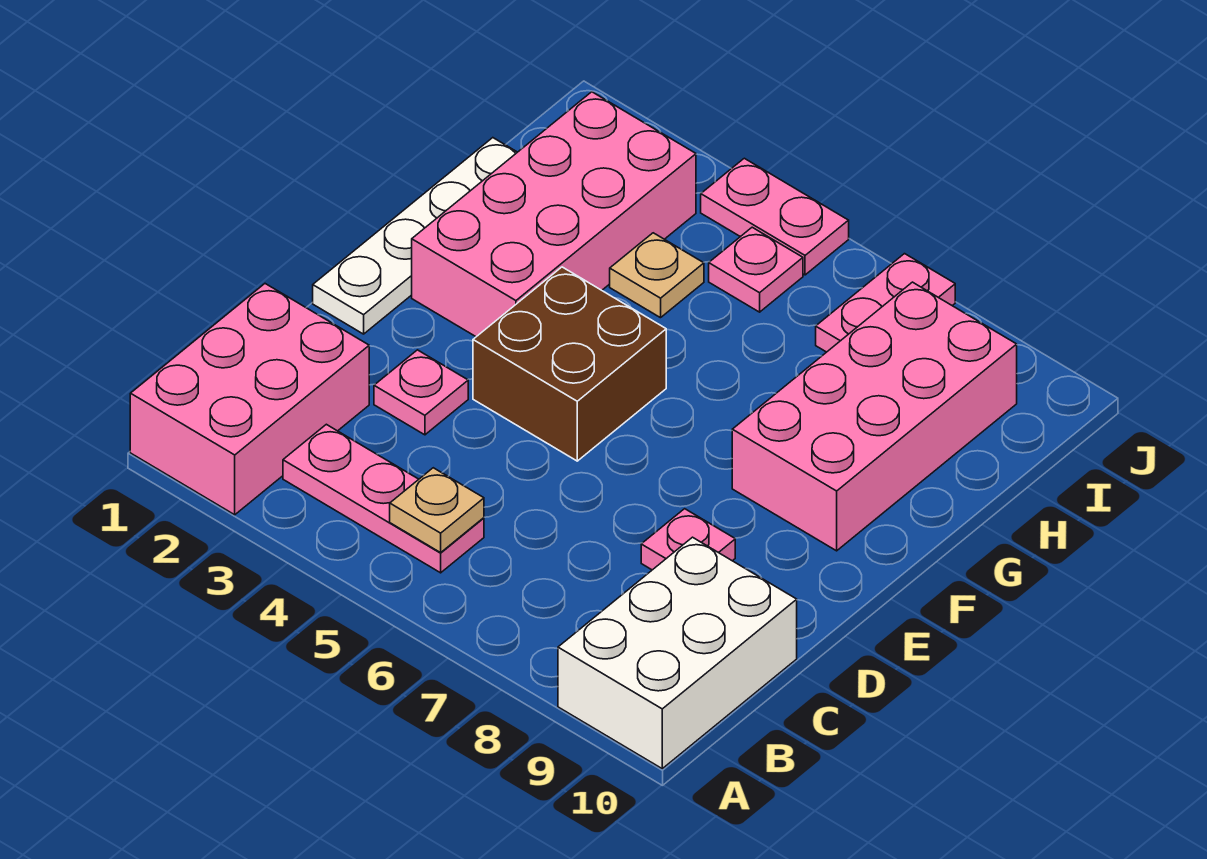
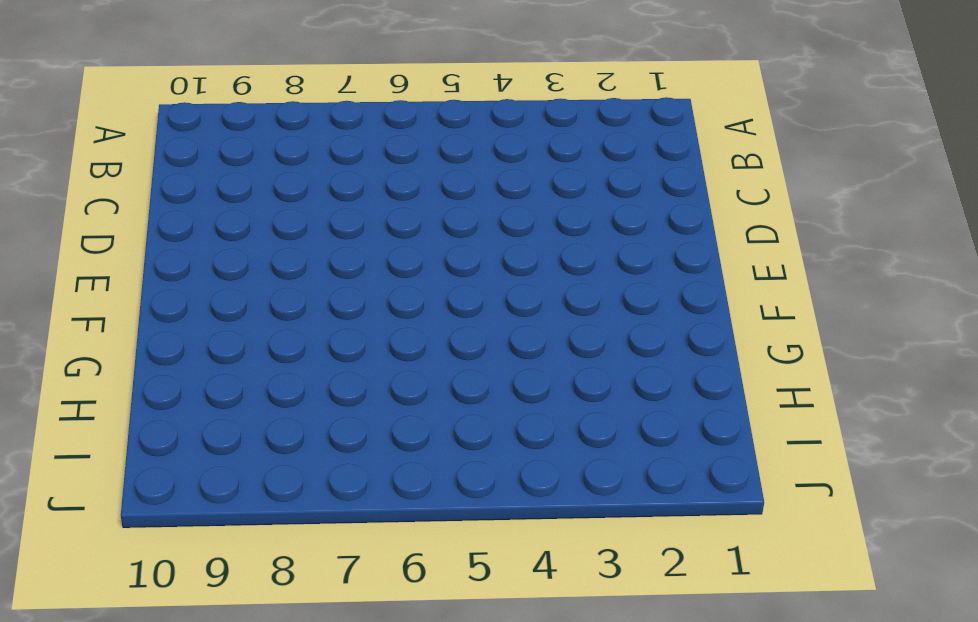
none -> pink 2x3 brick [130,284,369,515]
none -> white 2x3 brick [558,537,797,768]
none -> pink 1x3 plate [283,424,484,573]

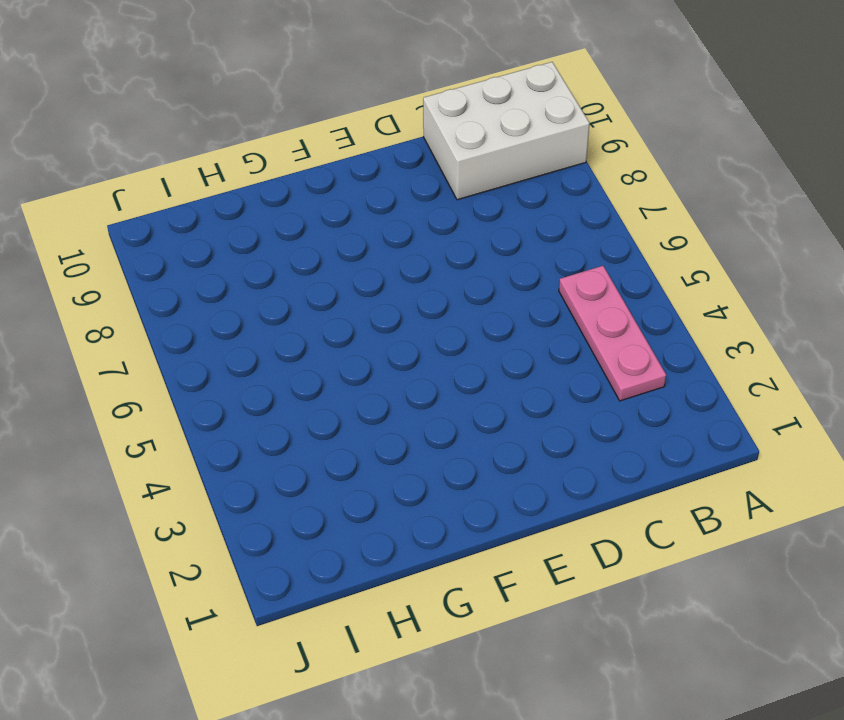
none -> pink 2x3 brick [130,284,369,515]
none -> pink 1x1 plate [374,350,468,435]
none -> pink 1x1 plate [641,509,735,570]

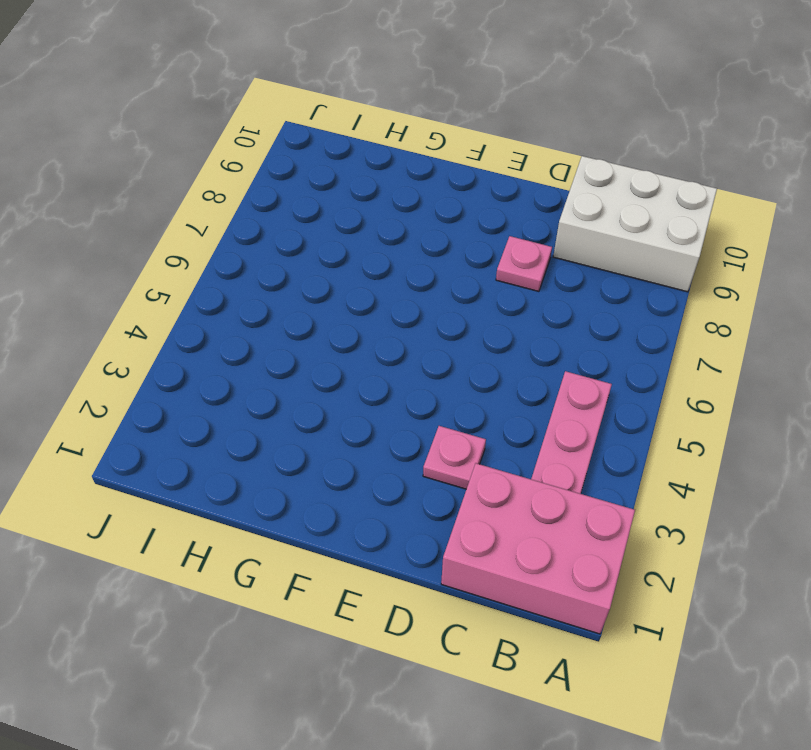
none -> white 1x4 plate [313,138,517,334]
none -> brown 2x2 brick [473,267,666,461]
none -> pink 2x4 brick [412,92,696,337]

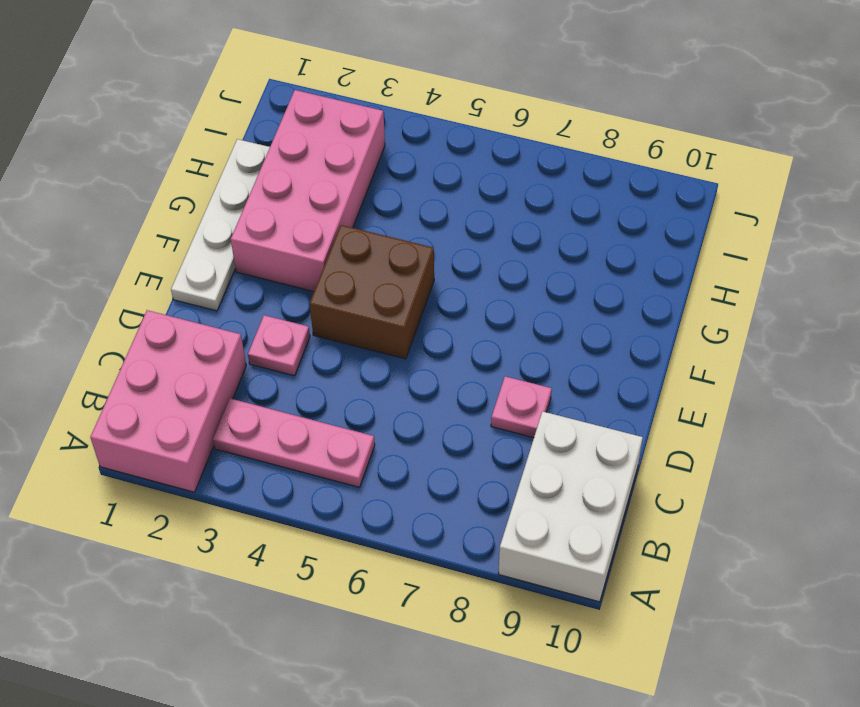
none -> pink 2x4 brick [732,282,1017,551]
none -> tan 1x1 plate [610,233,704,318]
none -> pink 1x1 plate [709,227,803,312]

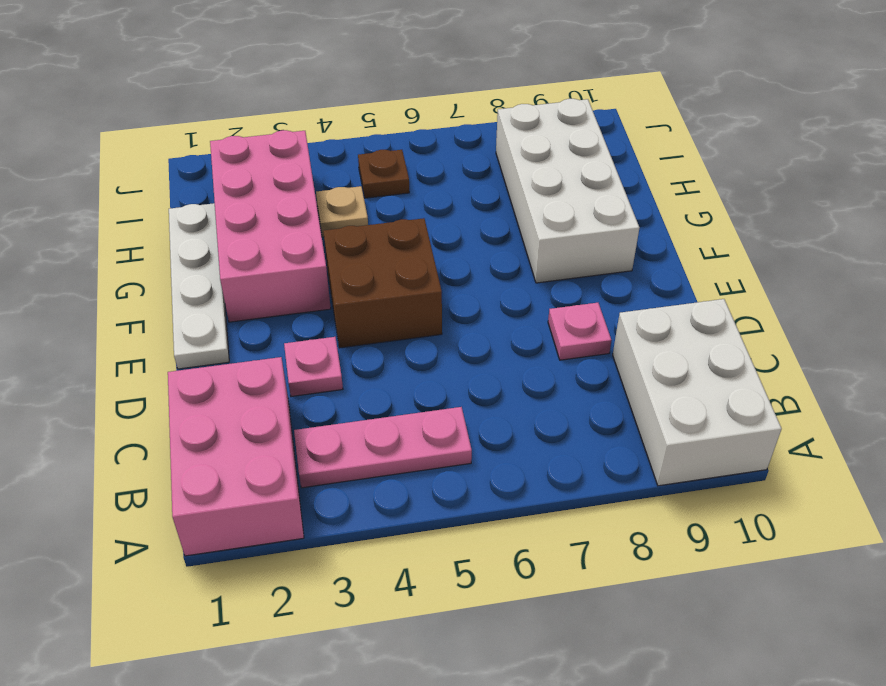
white 2x4 brick [496,99,639,283] -> pink 2x4 brick [732,282,1017,551]
brown 1x1 plate [358,150,409,198] -> pink 1x1 plate [709,227,803,312]
none -> pink 1x2 plate [816,254,955,352]
none -> pink 1x2 plate [701,158,849,275]
none -> tan 1x1 plate [390,468,484,553]

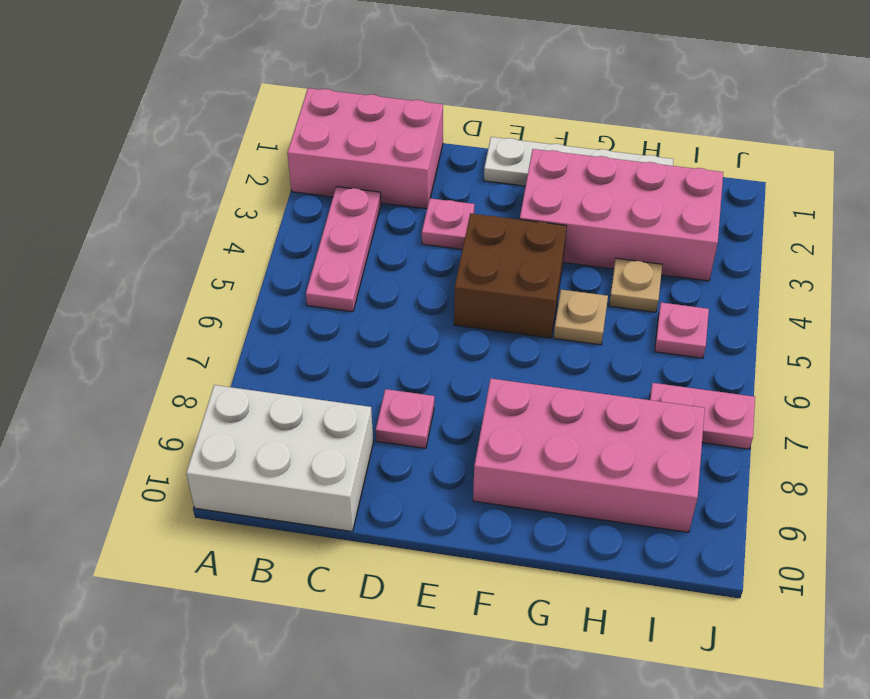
tan 1x1 plate [554,290,608,345] -> tan 1x1 plate moved to [390,468,484,553]
none -> pink 1x2 plate [701,158,849,275]

